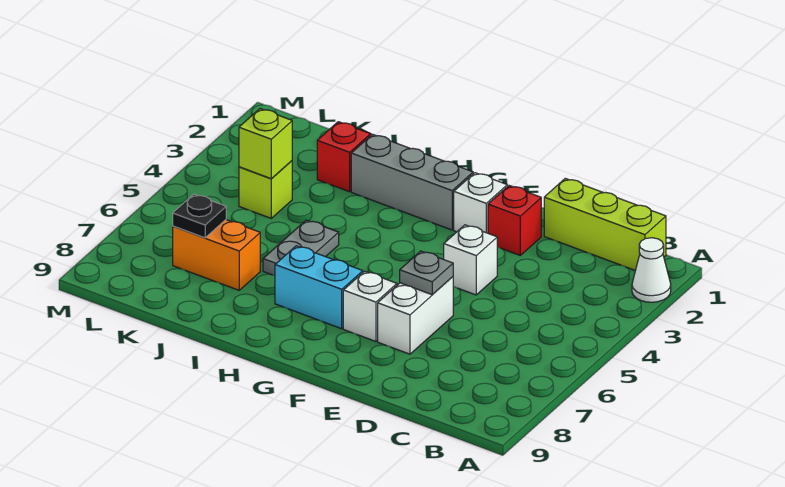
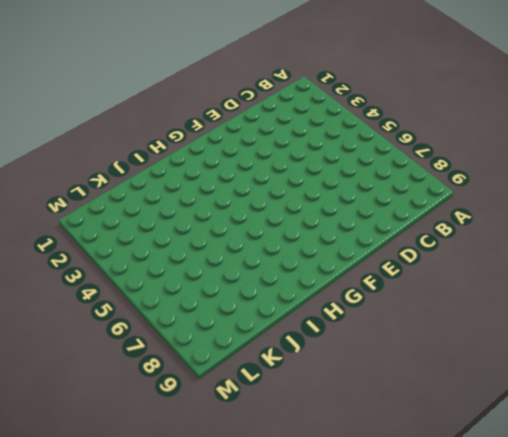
none -> white 1x1 cone [632,238,671,302]
none -> lime 1x3 brick [544,178,666,271]
none -> red 1x1 brick [488,185,541,255]

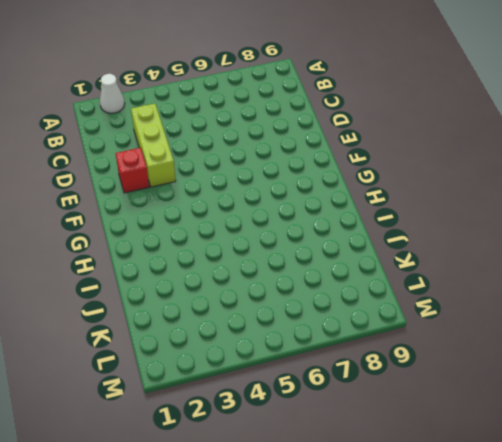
lime 1x3 brick [131,104,176,187] -> lime 1x3 brick moved to [544,178,666,271]
none -> white 1x1 brick [444,225,497,295]
none -> white 1x2 brick [378,277,453,354]
none -> white 1x1 brick [454,173,507,233]

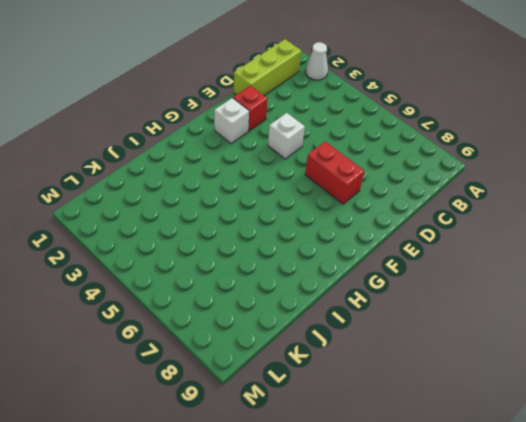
red 1x2 brick [305,142,364,204] -> white 1x2 brick [378,277,453,354]
none -> white 1x1 brick [343,271,397,341]
none -> grey 1x3 brick [351,134,473,230]
none -> cyan 1x2 brick [275,246,363,329]

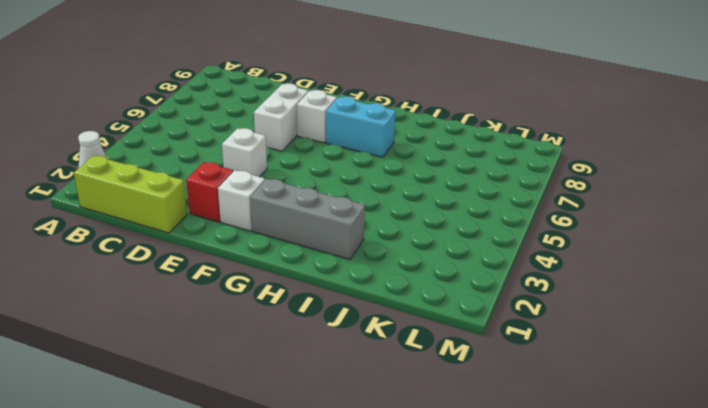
none -> grey 1x2 plate [263,220,339,275]
none -> red 1x1 brick [317,122,371,192]
none -> orange 1x2 brick [173,220,260,290]

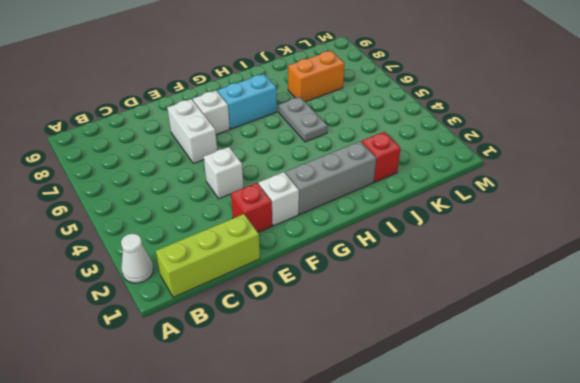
none -> lime 1x1 brick [239,161,292,218]
none -> grey 1x1 plate [400,251,453,295]
none -> lime 1x1 brick [239,109,292,179]

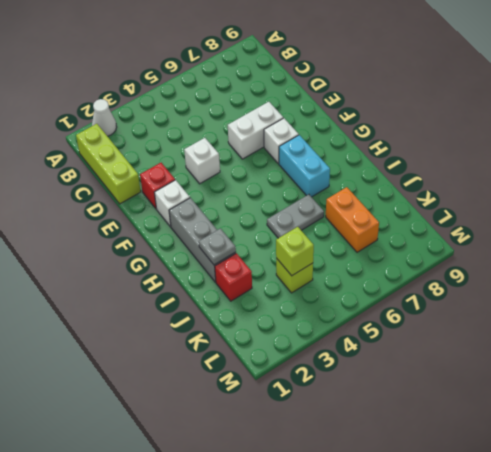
grey 1x1 plate [199,228,236,265] -> grey 1x1 plate moved to [400,251,453,295]
none -> black 1x1 plate [173,194,226,238]

